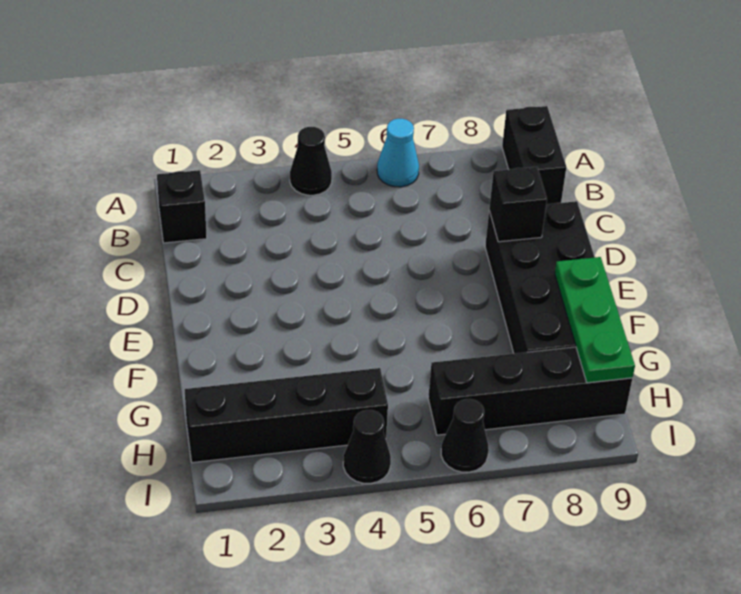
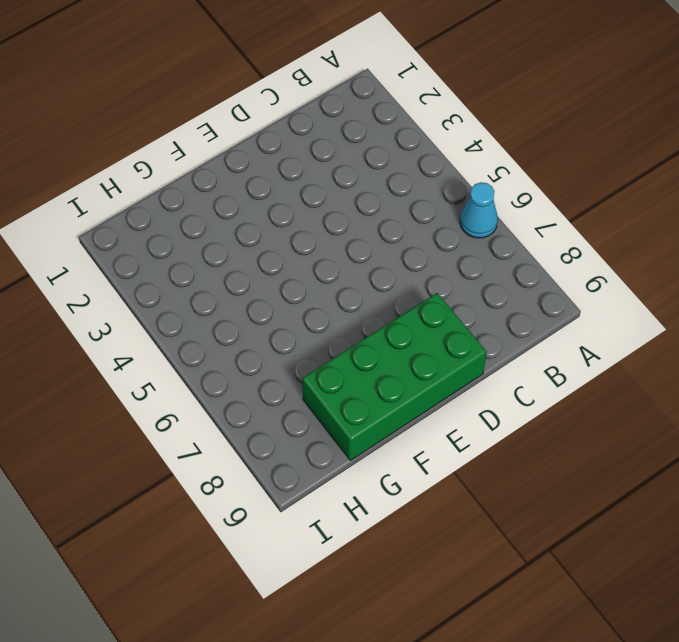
green 2x4 brick [302,293,487,460] -> black 2x4 brick [485,201,595,354]
none -> black 1x1 cone [290,127,332,195]
none -> black 1x2 brick [502,106,566,204]

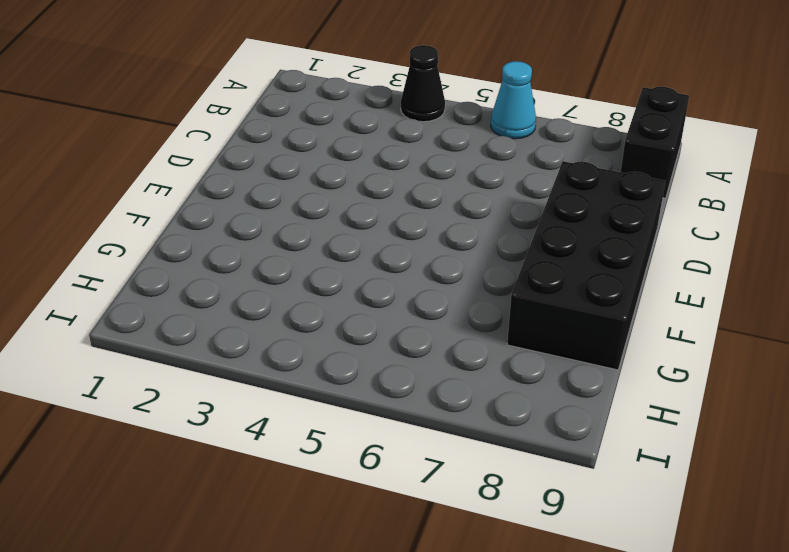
none -> black 1x1 brick [157,170,207,243]
none -> black 1x4 brick [185,368,388,463]

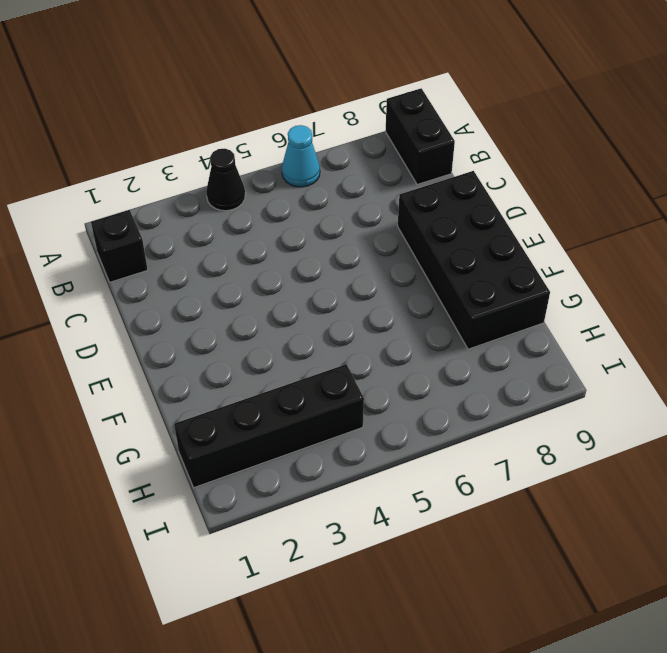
none -> black 1x4 brick [428,347,632,435]
none -> black 1x1 cone [343,410,391,483]

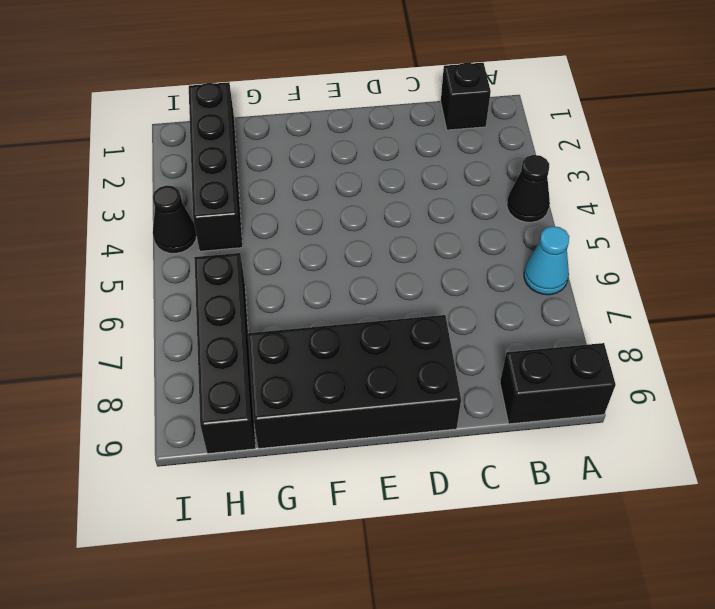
none -> black 1x1 cone [441,399,489,472]
none -> black 1x1 brick [489,167,547,242]

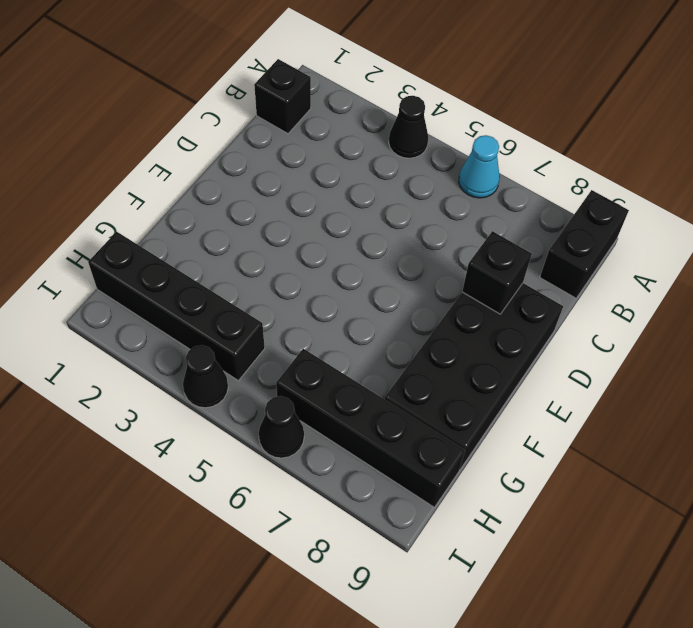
none -> green 1x3 plate [555,257,635,383]

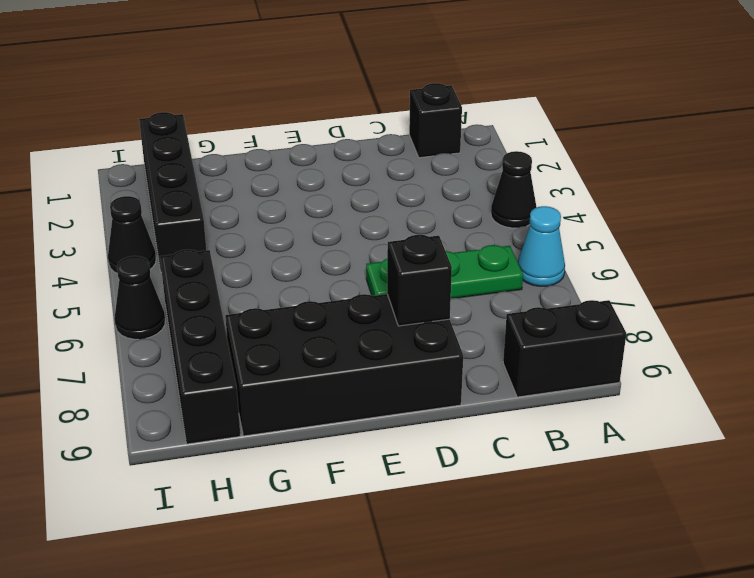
green 1x3 plate [366,245,523,298] -> green 1x3 plate moved to [555,257,635,383]

